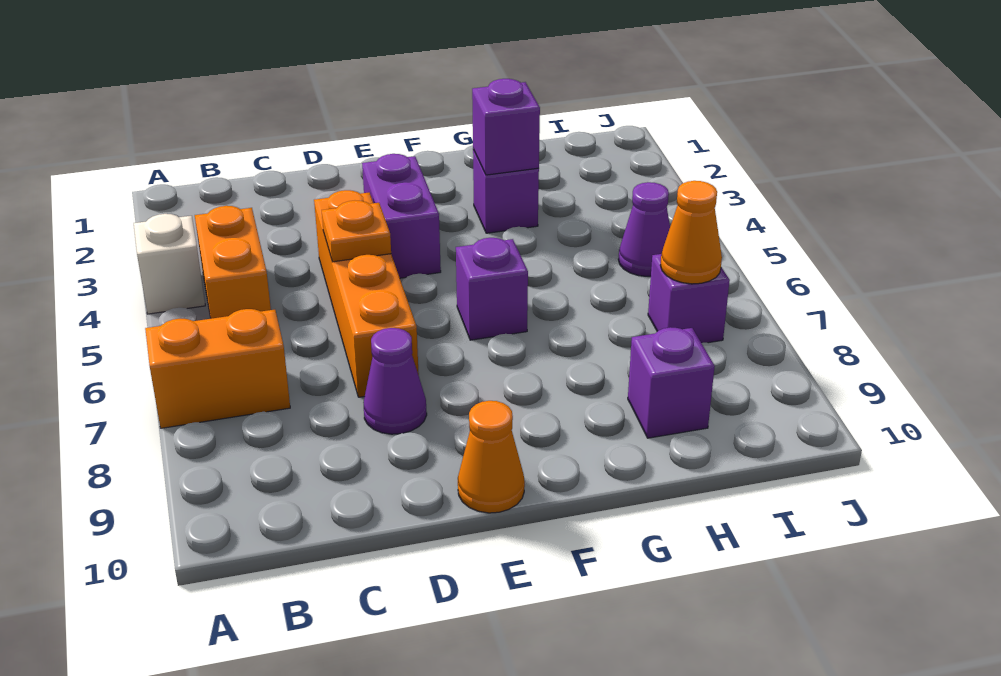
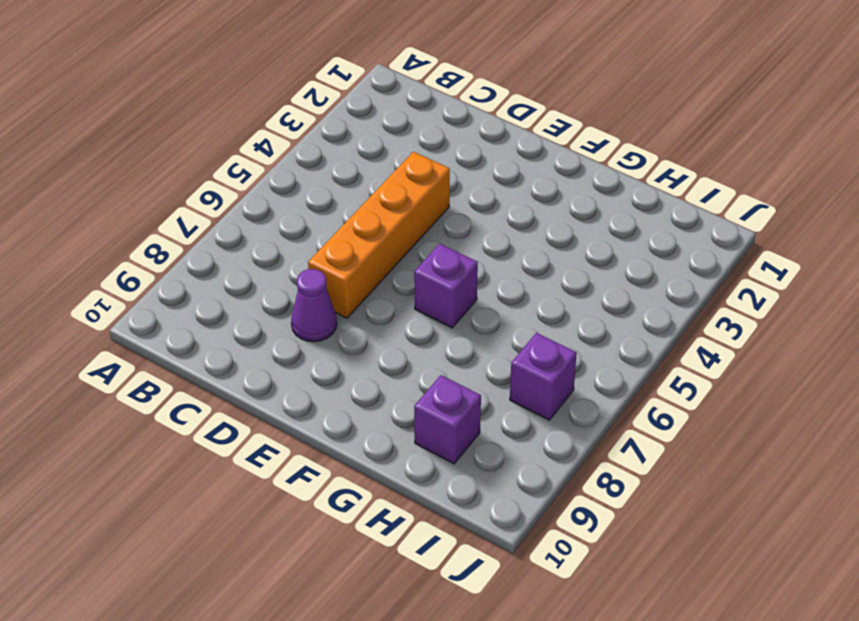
none -> white 1x1 brick [134,214,205,314]
none -> orange 1x2 brick [145,309,290,428]
none -> orange 1x2 brick [195,206,271,319]

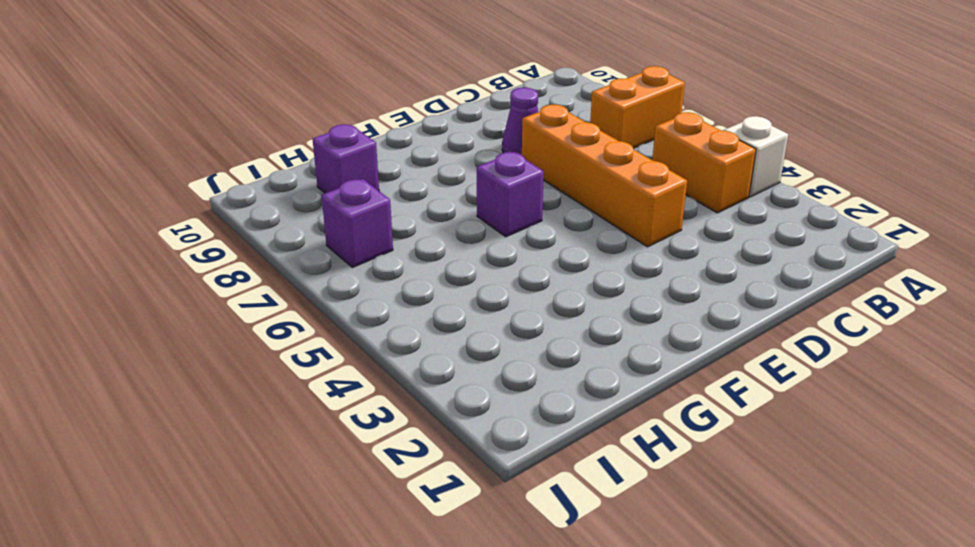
none -> purple 1x2 brick [362,154,441,278]
none -> orange 1x1 cone [458,401,525,513]
none -> purple 1x1 brick [473,150,539,233]

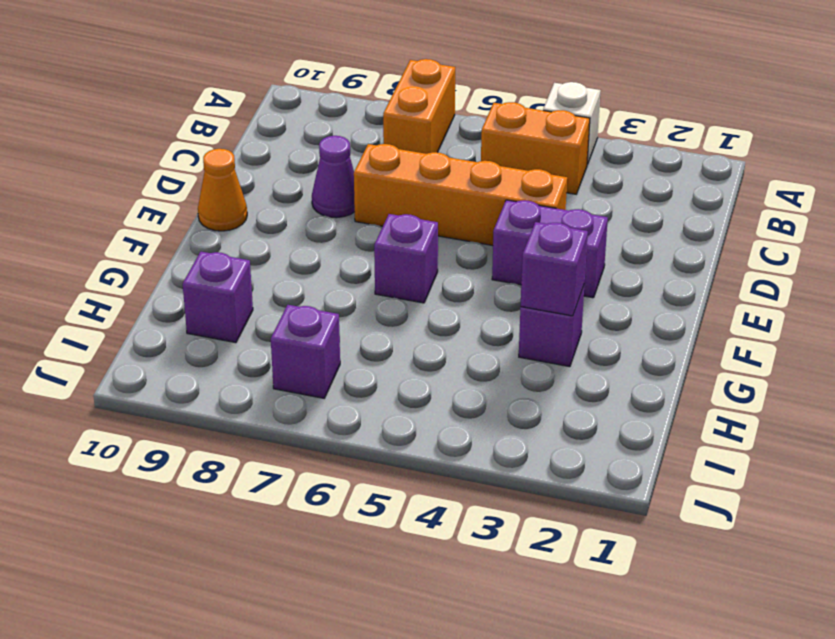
none -> purple 1x1 cone [618,182,670,276]
none -> orange 1x1 plate [322,201,391,262]
none -> orange 1x1 cone [660,181,722,284]

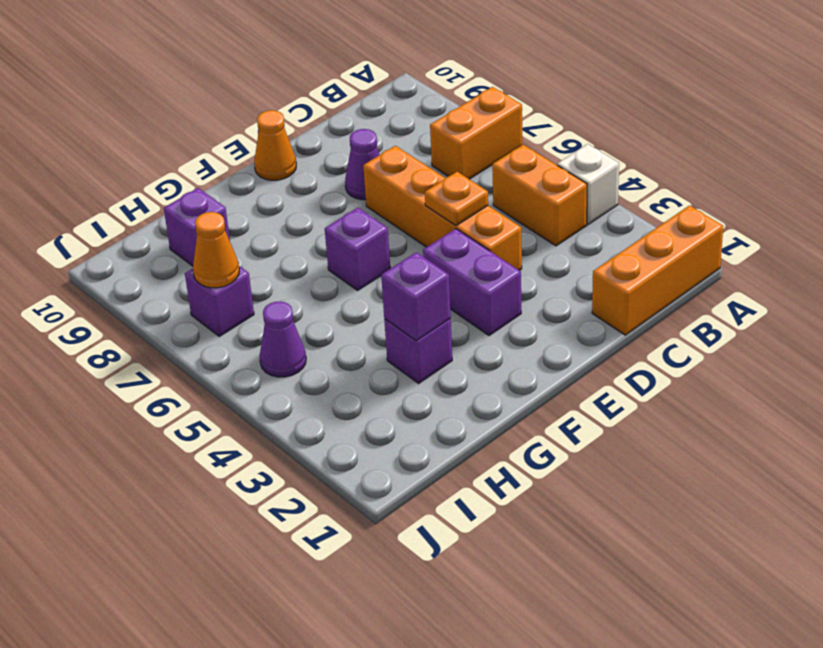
orange 1x3 brick [592,206,723,335] -> none

